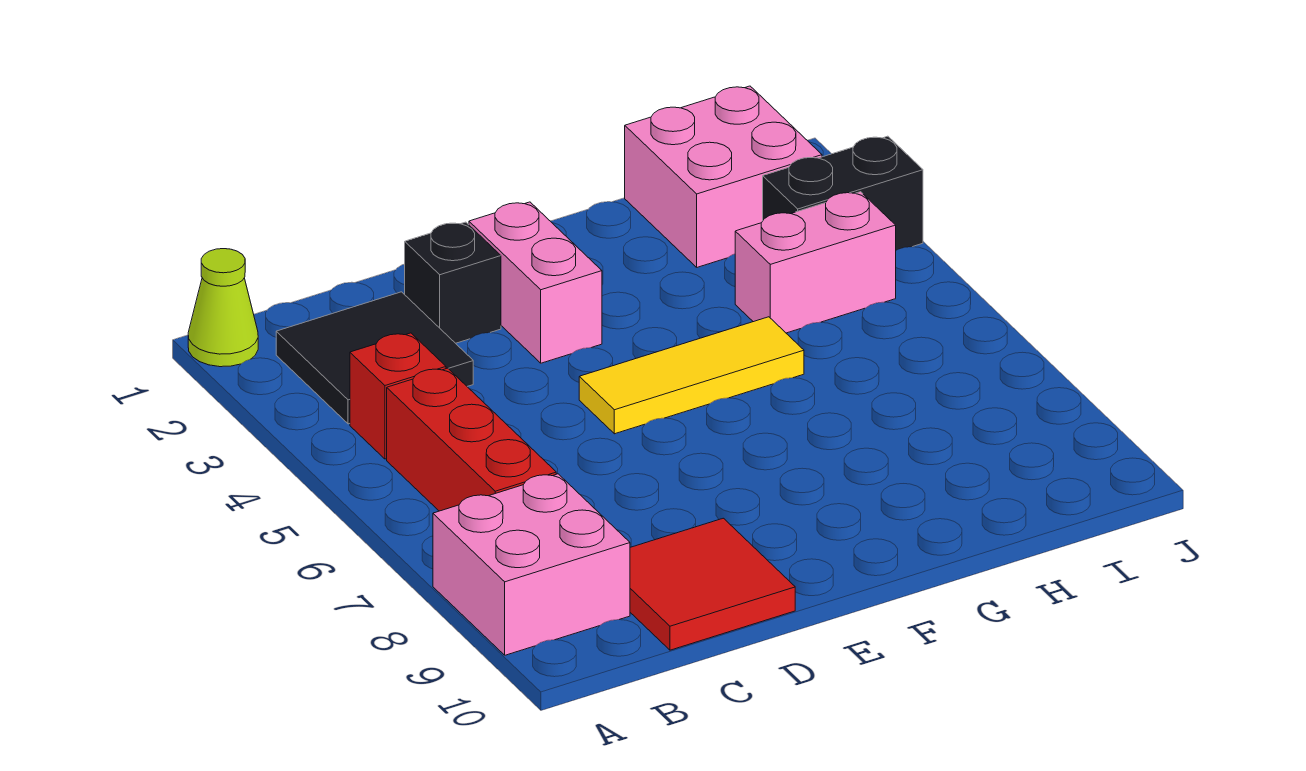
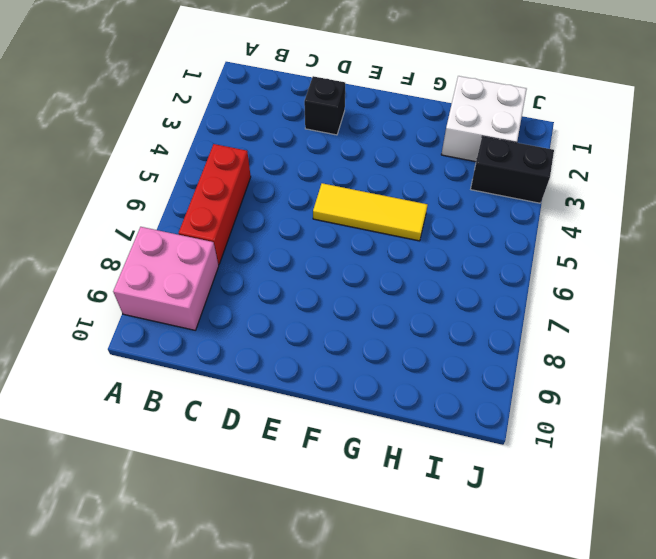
white 2x2 brick [441,76,527,162] -> pink 2x2 brick [625,86,822,267]
none -> lime 1x1 cone [188,249,258,367]
none -> black 2x2 tile [276,292,473,424]
none -> red 1x1 brick [350,333,446,459]

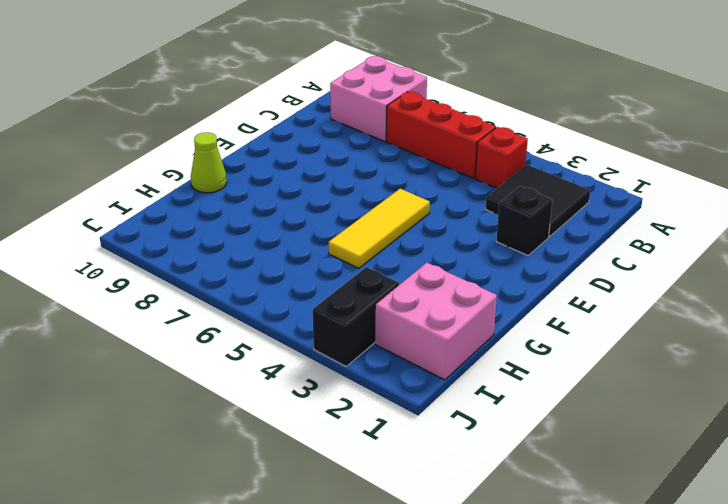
lime 1x1 cone [191,132,227,193] -> lime 1x1 cone moved to [188,249,258,367]
none -> red 2x2 tile [630,518,795,650]
none -> pink 1x2 brick [469,202,602,363]
none -> pink 1x2 brick [735,192,896,333]

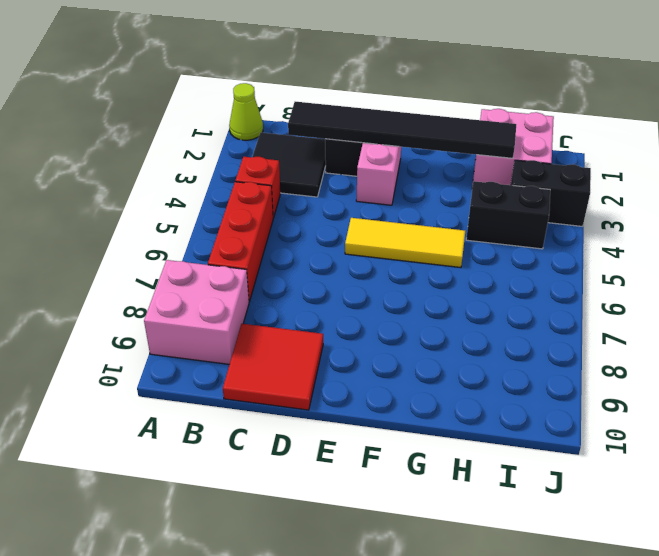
black 1x6 tile [288,102,516,158] -> none
black 1x2 brick [466,181,550,249] -> pink 1x2 brick [735,192,896,333]

